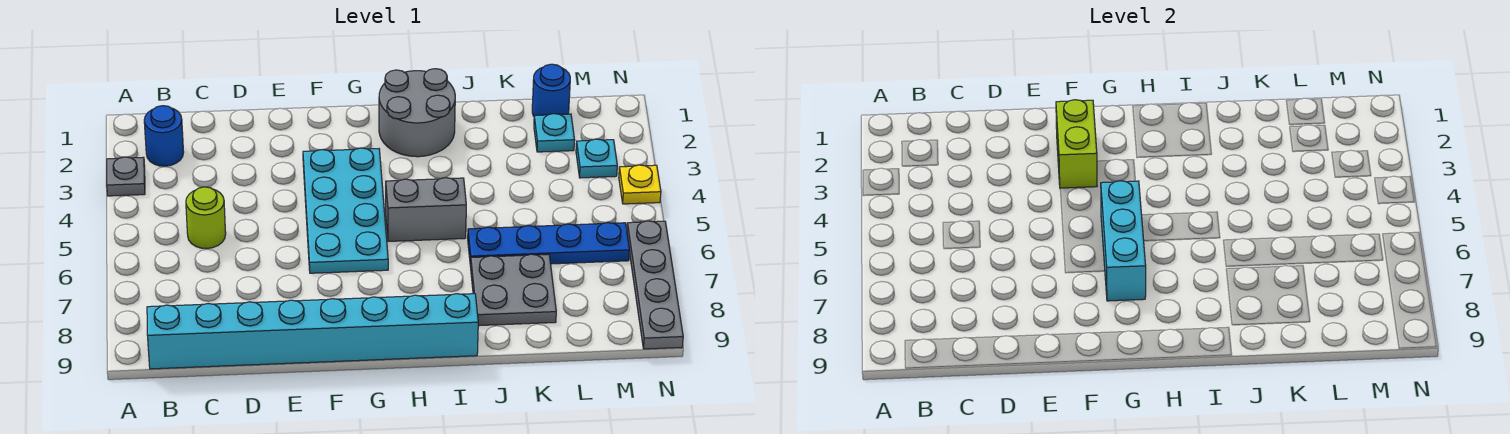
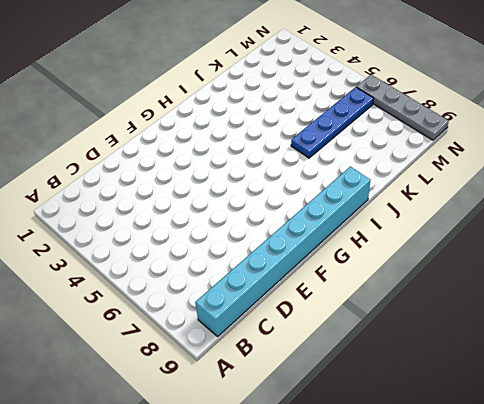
none -> grey 1x1 plate [107,157,145,196]
none -> blue 1x1 round brick [144,106,184,166]
none -> lime 1x1 round brick [186,187,226,249]

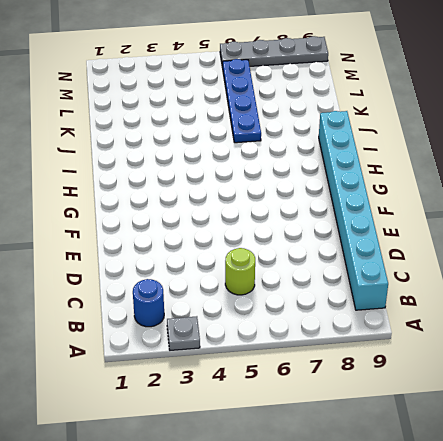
none -> cyan 2x4 plate [303,148,388,273]
none -> grey 2x2 round brick [379,69,455,157]
none -> grey 1x2 brick [386,178,466,241]

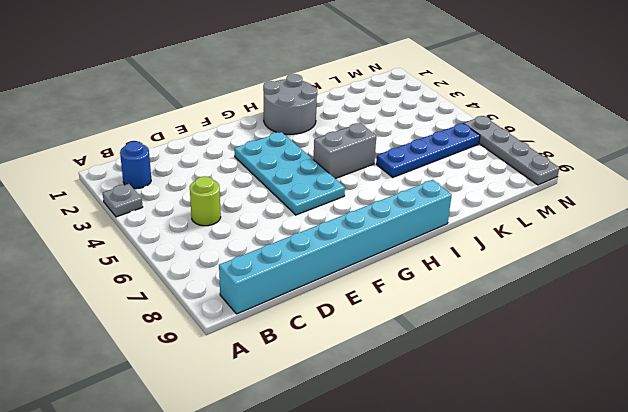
none -> grey 2x2 plate [470,254,556,326]
none -> blue 1x1 round brick [532,64,570,116]
none -> cyan 1x1 plate [534,114,575,152]

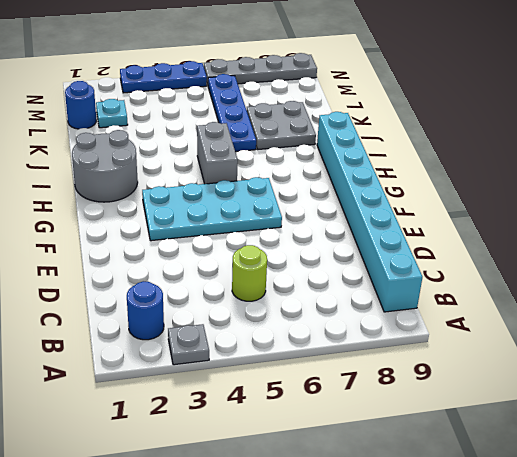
blue 1x3 plate [120,61,207,93] -> yellow 1x1 plate [619,165,661,204]
none -> cyan 1x1 plate [576,139,617,178]
none -> lime 1x2 brick [1056,100,1097,188]
none -> cyan 1x3 brick [1101,181,1146,301]

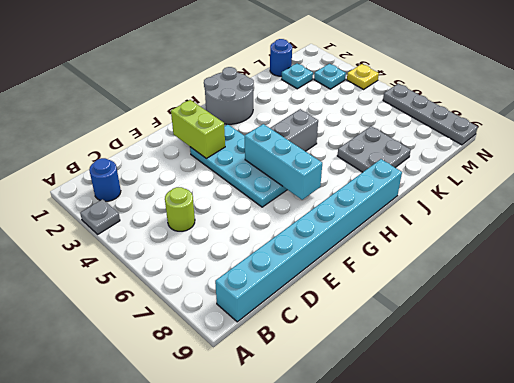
none -> blue 1x4 plate [468,223,630,267]

